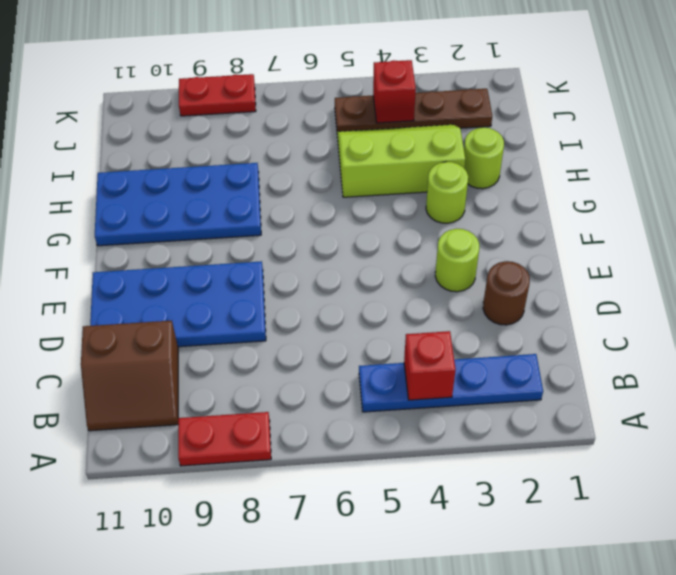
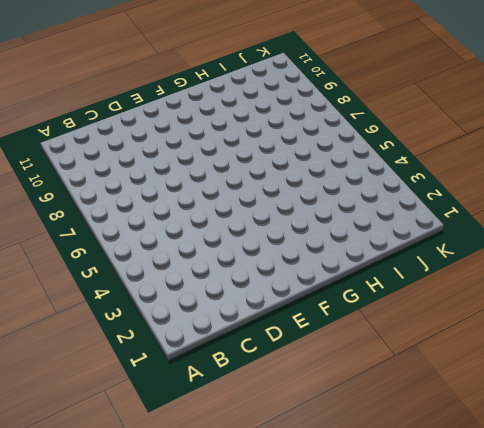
none -> red 1x2 plate [178,412,271,466]
none -> blue 1x4 plate [359,354,543,412]
none -> brown 2x2 slope [81,321,178,431]

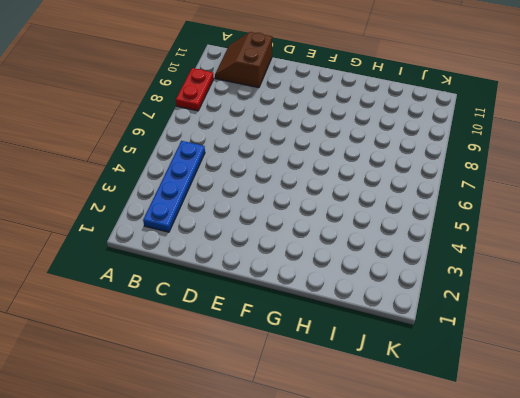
none -> brown 1x1 round brick [483,261,530,325]
none -> blue 2x4 plate [90,261,266,347]
none -> lime 1x1 round brick [435,229,479,292]

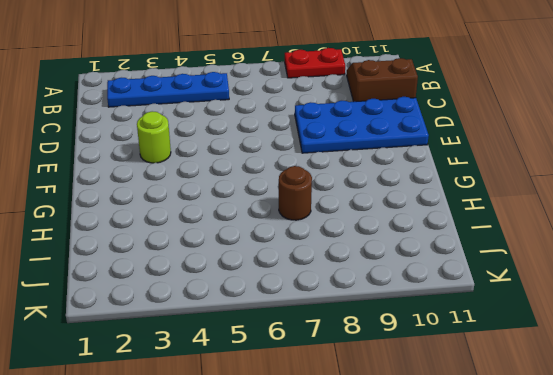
brown 1x1 round brick [279,166,312,220] -> brown 1x1 round brick moved to [483,261,530,325]
none -> lime 1x1 round brick [426,162,468,223]
none -> blue 2x4 plate [95,163,261,246]
none -> lime 1x1 round brick [464,127,504,189]

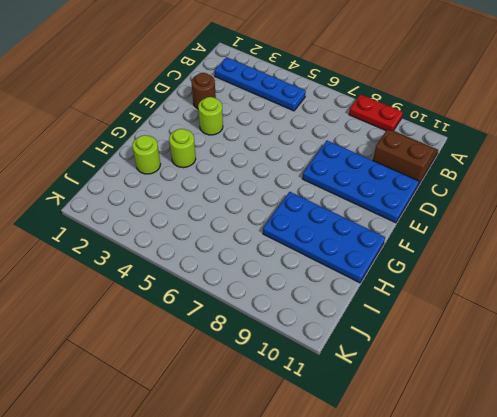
none -> lime 2x3 slope [337,124,465,197]
none -> brown 1x4 plate [335,89,492,132]
none -> red 1x2 plate [179,74,256,116]

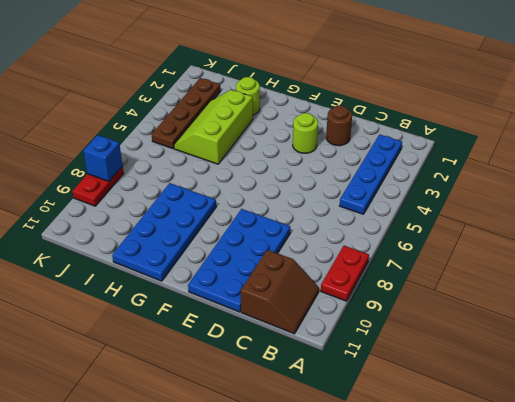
blue 1x1 brick [83,135,123,182] -> none
none -> lime 1x1 round brick [426,162,468,223]
none -> red 1x1 brick [404,331,456,400]
none -> red 1x1 brick [373,60,416,123]

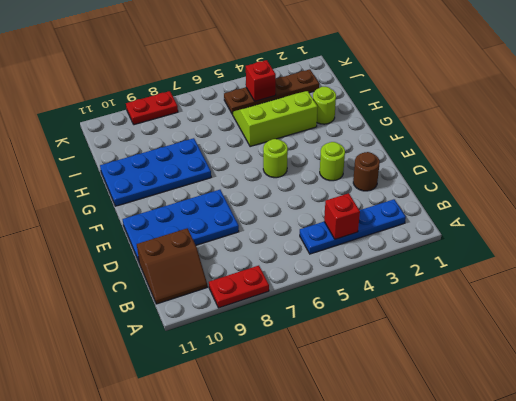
lime 1x1 round brick [263,139,288,178] -> lime 1x1 round brick moved to [426,162,468,223]

